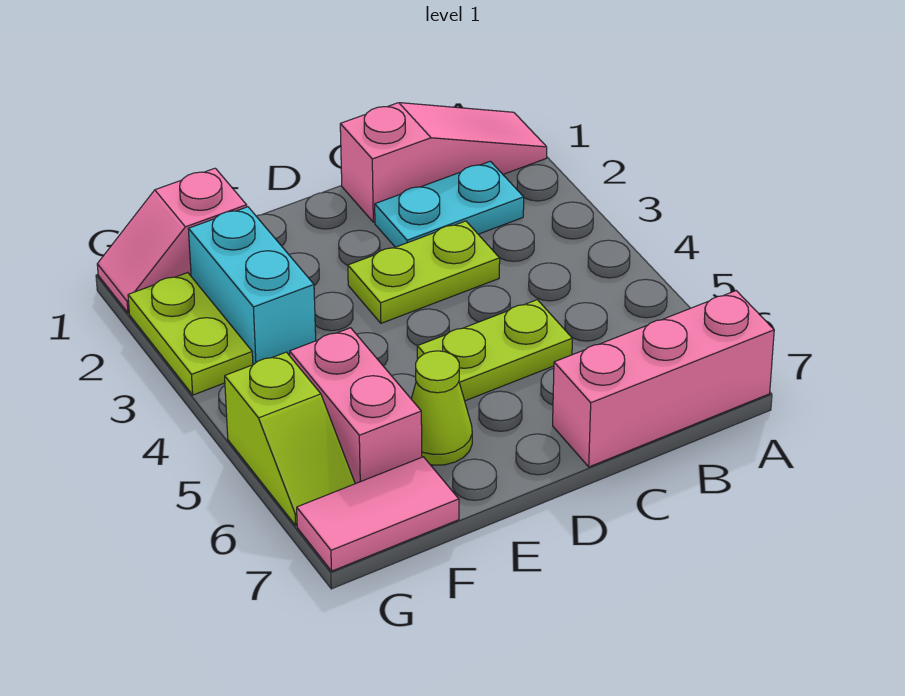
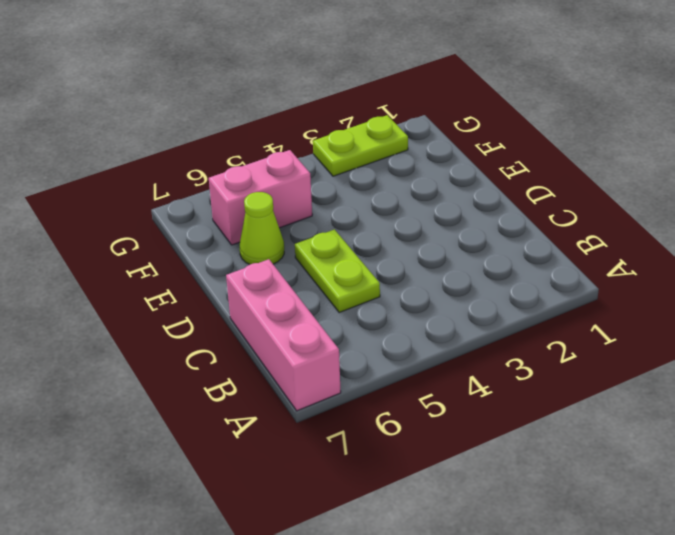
none -> pink 1x3 slope [340,103,547,222]
none -> cyan 1x2 plate [375,161,524,247]
none -> lime 1x2 plate [348,221,500,323]

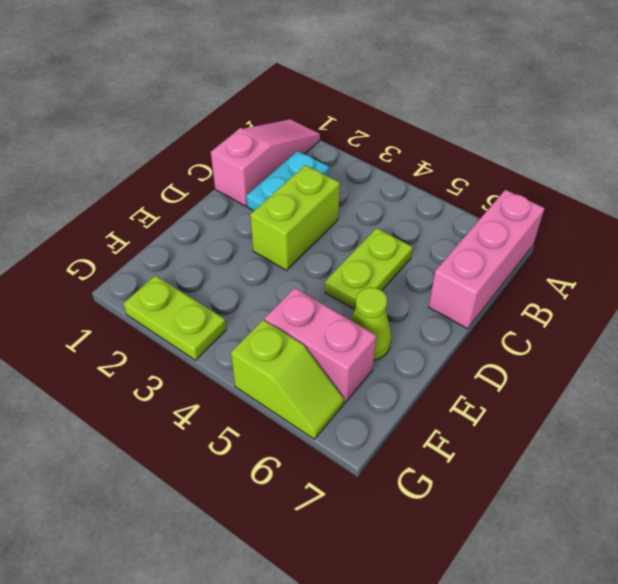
lime 1x2 brick [250,165,340,270] -> lime 1x2 plate [348,221,500,323]
none -> pink 1x2 slope [97,168,247,313]
none -> cyan 1x2 brick [188,207,316,365]
none -> pink 1x2 tile [297,457,459,571]

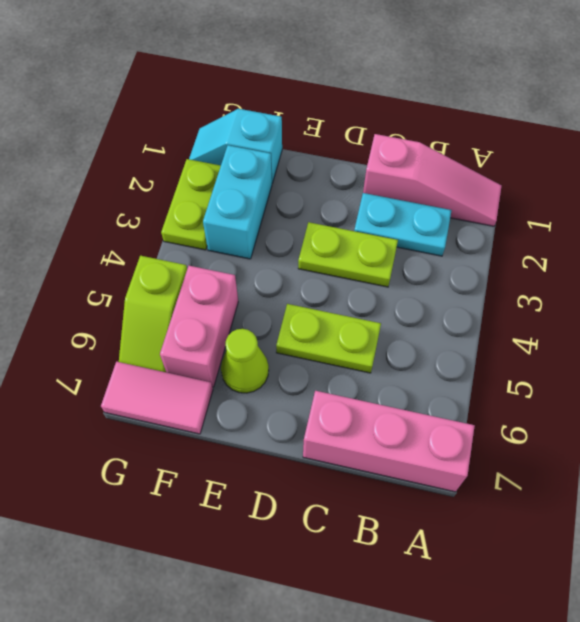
cyan 1x2 slope [189,109,282,183] -> pink 1x2 slope [97,168,247,313]

